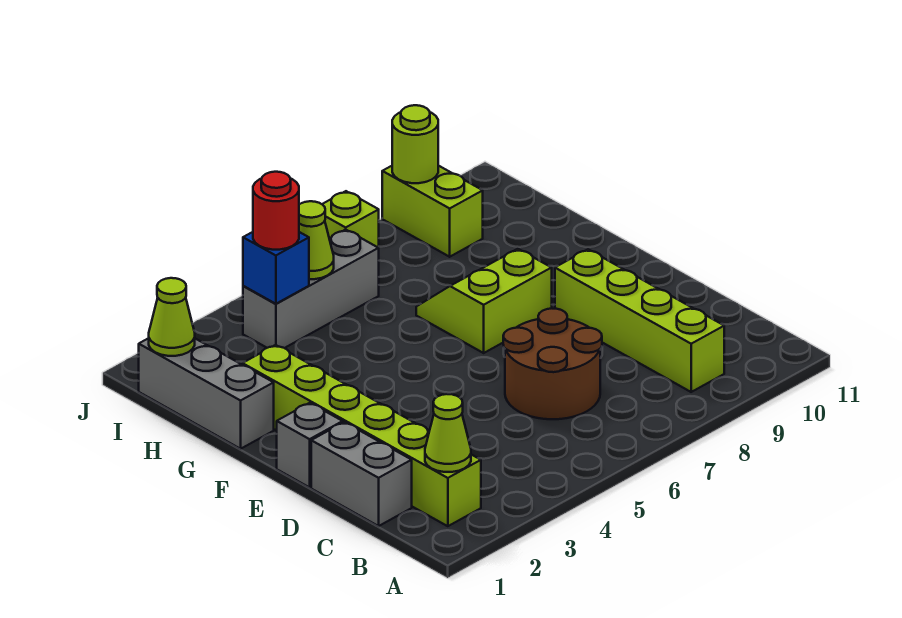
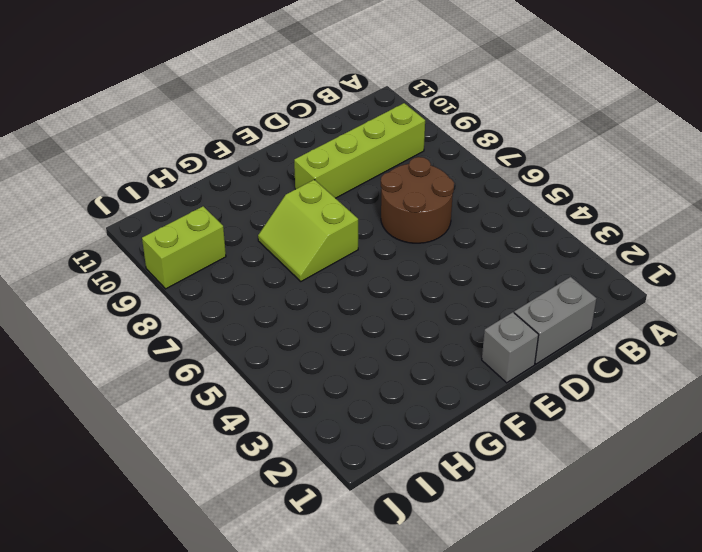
none -> lime 1x6 brick [243,345,481,526]
none -> grey 1x3 brick [139,338,274,449]
none -> grey 1x3 brick [243,230,379,348]

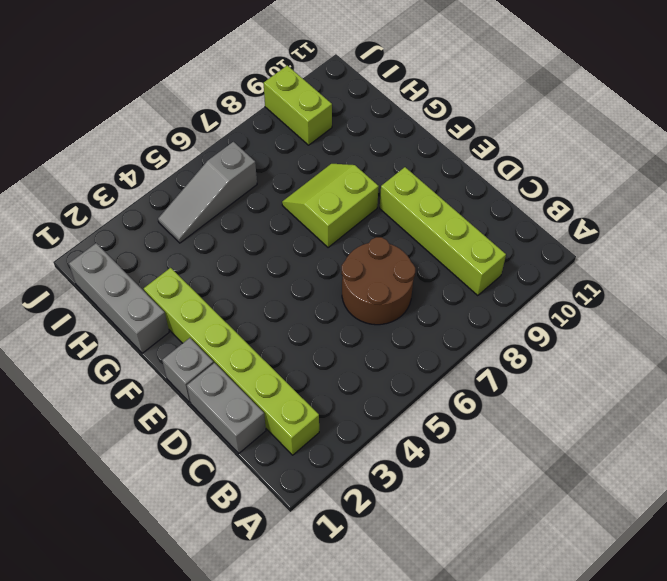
grey 1x3 slope [158,142,257,243] -> grey 1x3 brick [243,230,379,348]
none -> lime 1x1 brick [322,191,379,248]
none -> lime 1x1 cone [425,394,471,472]
none -> lime 1x1 cone [149,278,195,356]

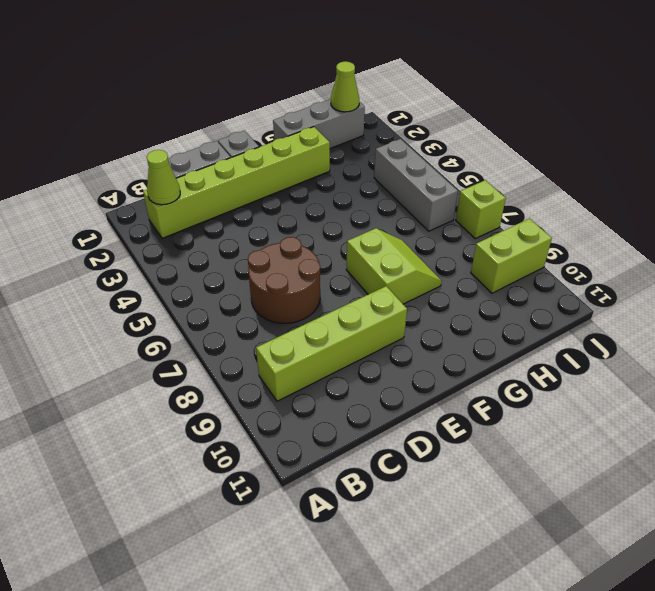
none -> blue 1x1 brick [243,232,309,304]
none -> lime 1x1 cone [299,201,334,279]
none -> lime 1x1 round brick [392,105,438,183]

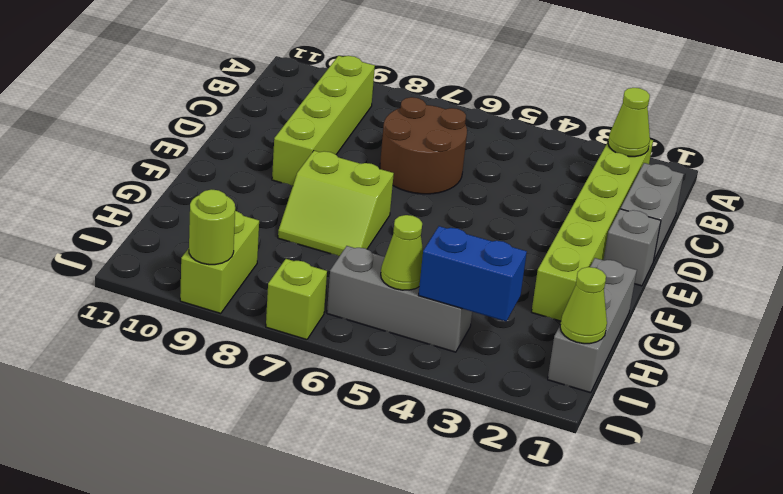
blue 1x2 brick [419,226,527,321] -> blue 1x1 brick [243,232,309,304]
none -> red 1x1 round brick [253,172,299,250]

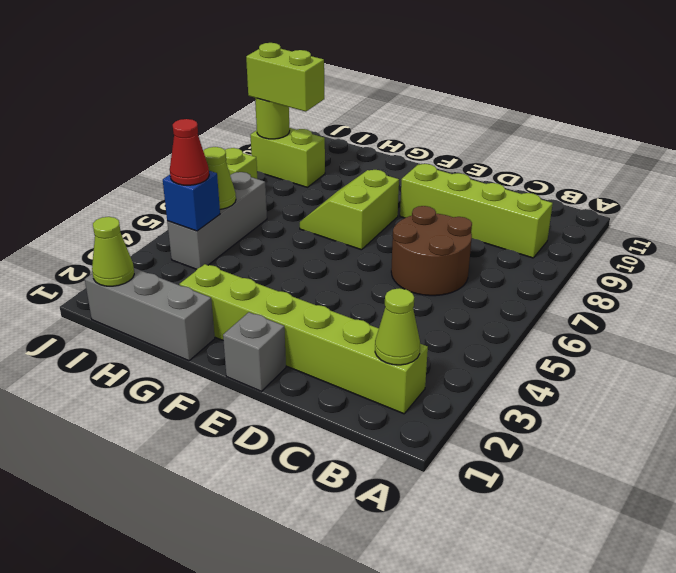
red 1x1 cone [170,119,209,185] -> red 1x1 round brick [253,172,299,250]
lime 1x2 brick [246,43,324,112] -> none
none -> grey 1x2 brick [311,422,412,526]

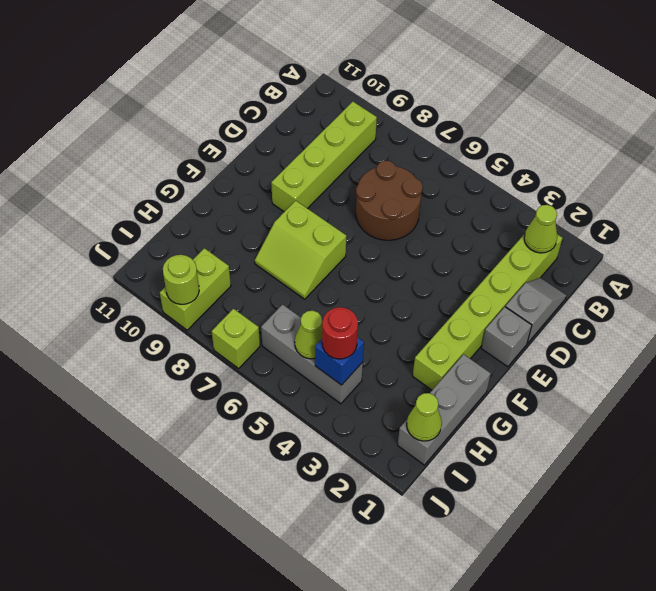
grey 1x2 slope [506,278,566,343] -> grey 1x2 brick [311,422,412,526]

